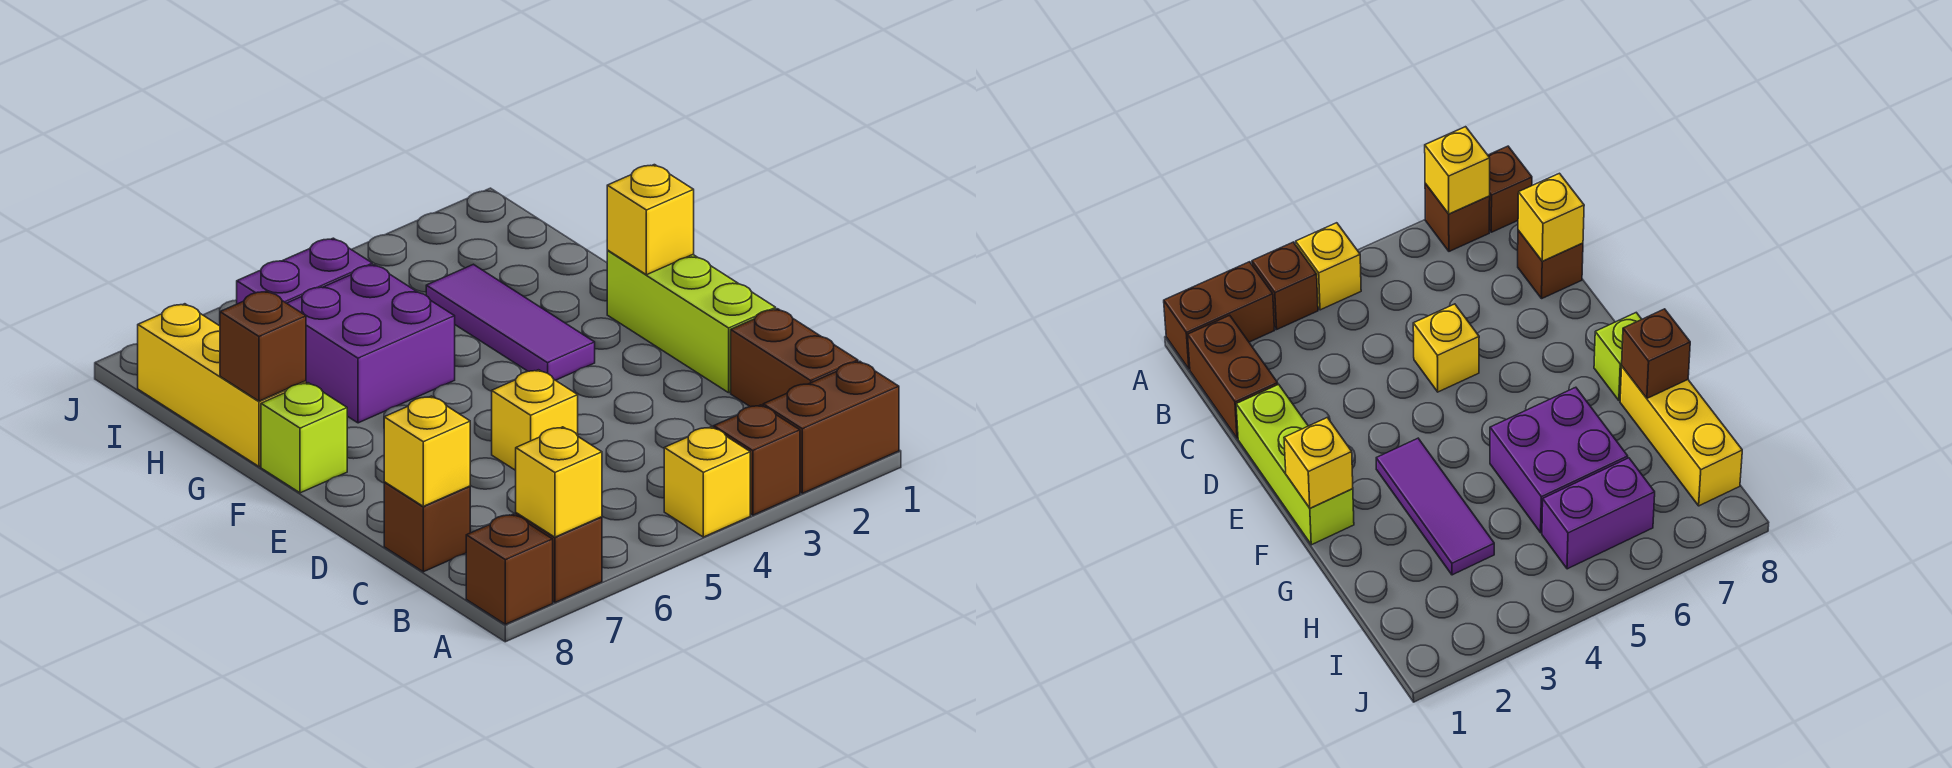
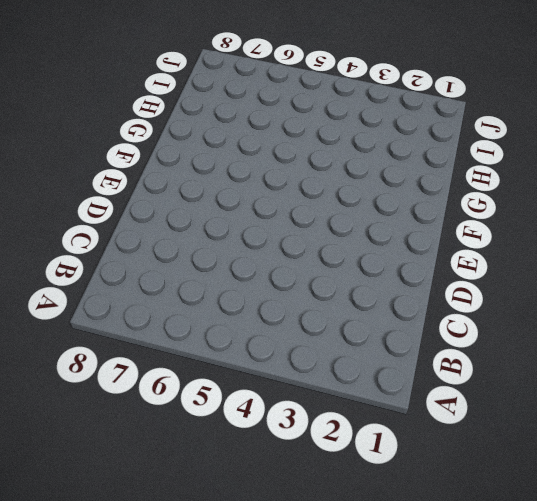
none -> brown 1x2 brick [763,361,899,493]
none -> brown 1x1 brick [714,405,800,515]
none -> yellow 1x1 brick [664,427,750,537]

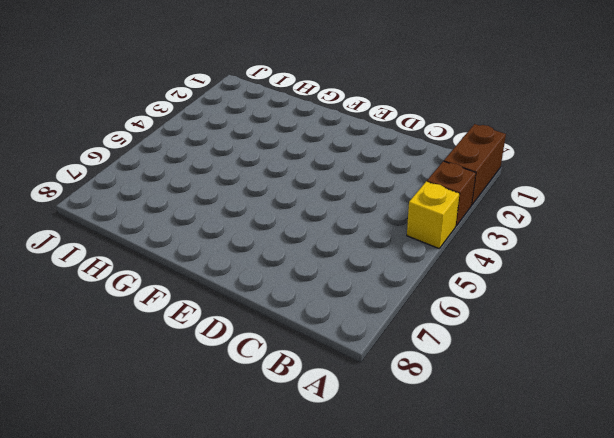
none -> brown 1x1 brick [516,513,602,602]
none -> brown 1x1 brick [466,514,553,624]
none -> brown 1x2 brick [731,309,858,407]

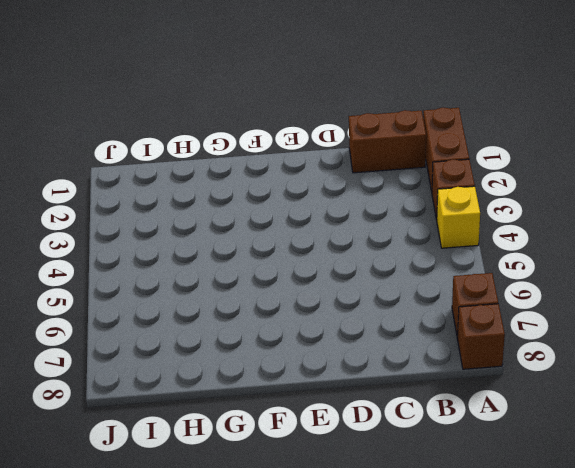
none -> brown 1x1 brick [384,482,470,572]
none -> lime 1x3 brick [607,251,776,393]
none -> yellow 1x1 brick [492,370,578,470]

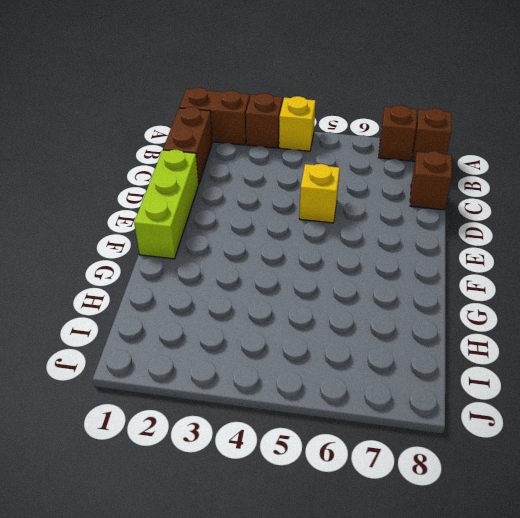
none -> purple 1x3 tile [426,264,595,380]
none -> lime 1x1 brick [261,383,347,493]
none -> purple 2x2 brick [287,265,455,423]

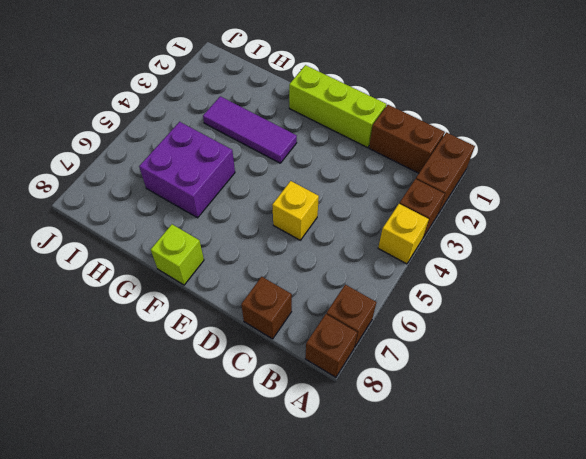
none -> yellow 1x3 brick [138,304,306,467]
none -> purple 1x2 brick [237,238,372,304]
none -> yellow 1x1 brick [516,427,602,537]

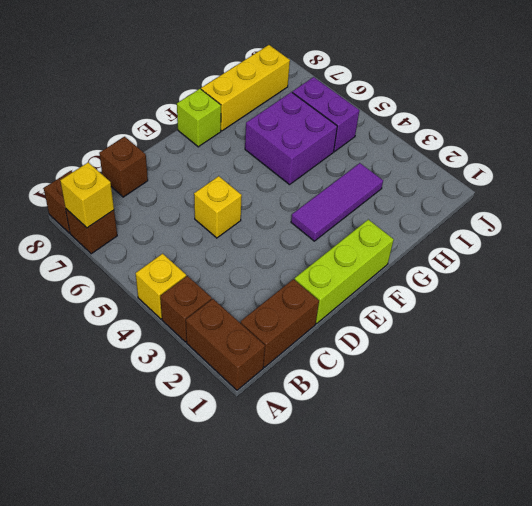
none -> yellow 1x1 brick [384,396,470,506]
none -> yellow 1x1 brick [607,165,694,275]
none -> brown 1x1 brick [220,291,306,401]

